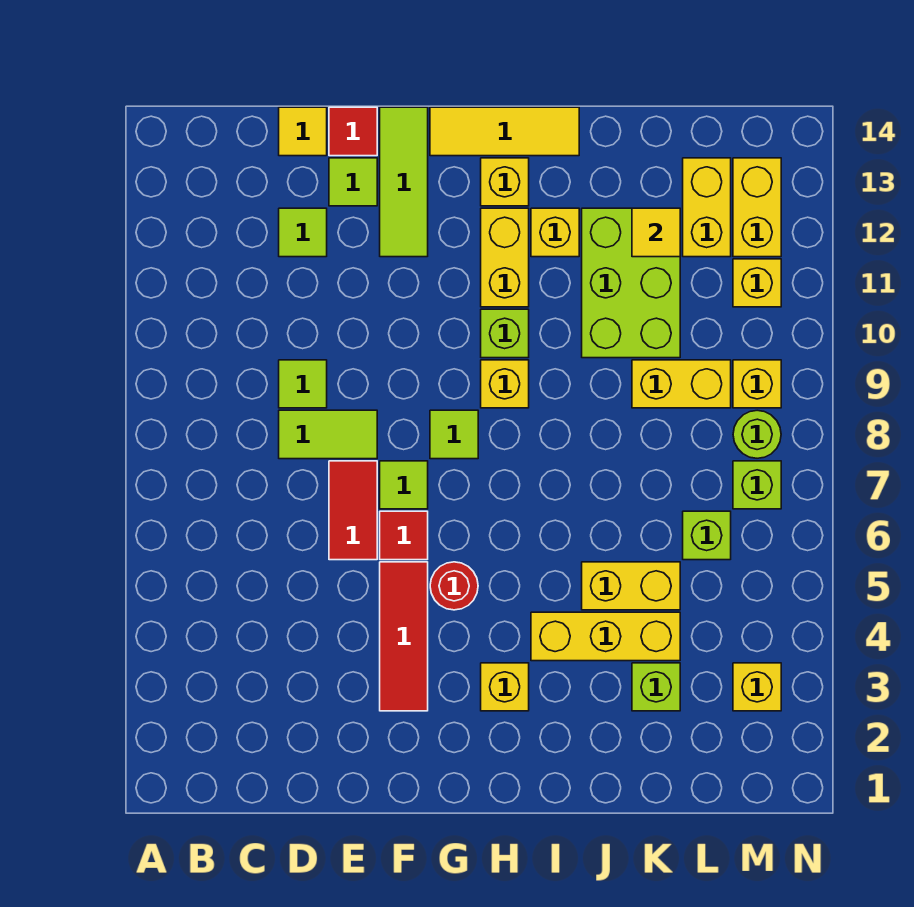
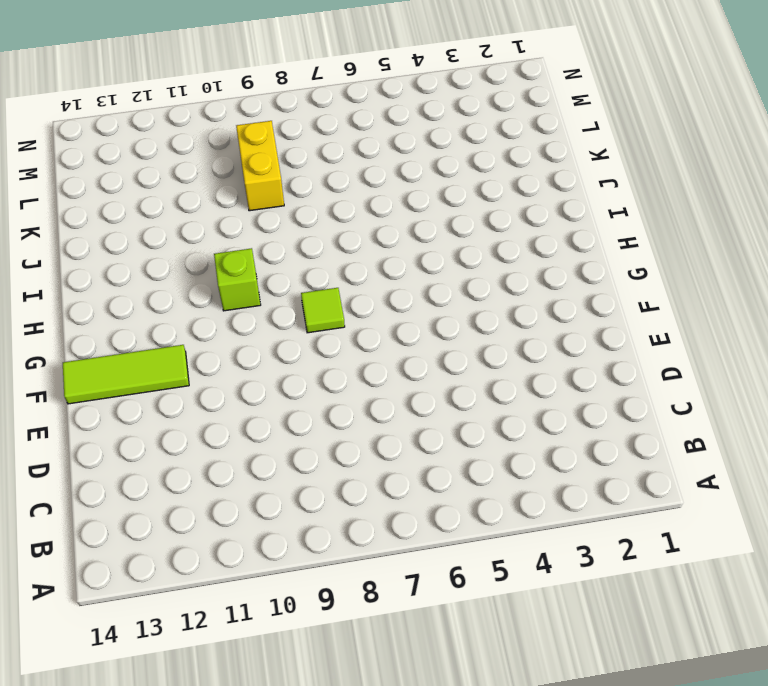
none -> lime 1x2 tile [279,410,377,459]
none -> lime 1x1 tile [279,360,327,408]
none -> lime 1x1 tile [279,208,327,257]
none -> yellow 1x1 tile [279,107,327,156]

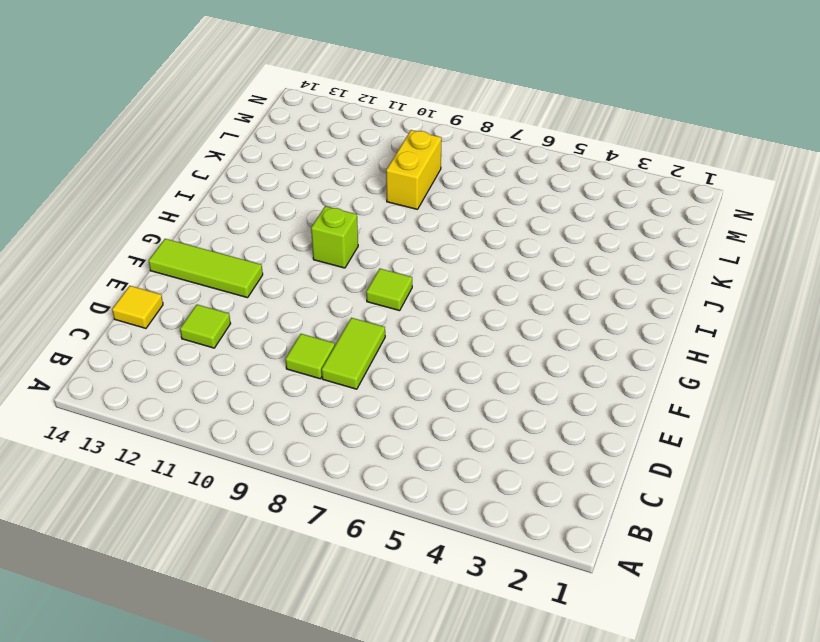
none -> red 1x2 tile [329,461,377,560]
none -> lime 1x1 tile [329,158,377,206]
none -> red 1x1 tile [329,107,377,156]
none -> red 1x3 tile [380,562,428,711]

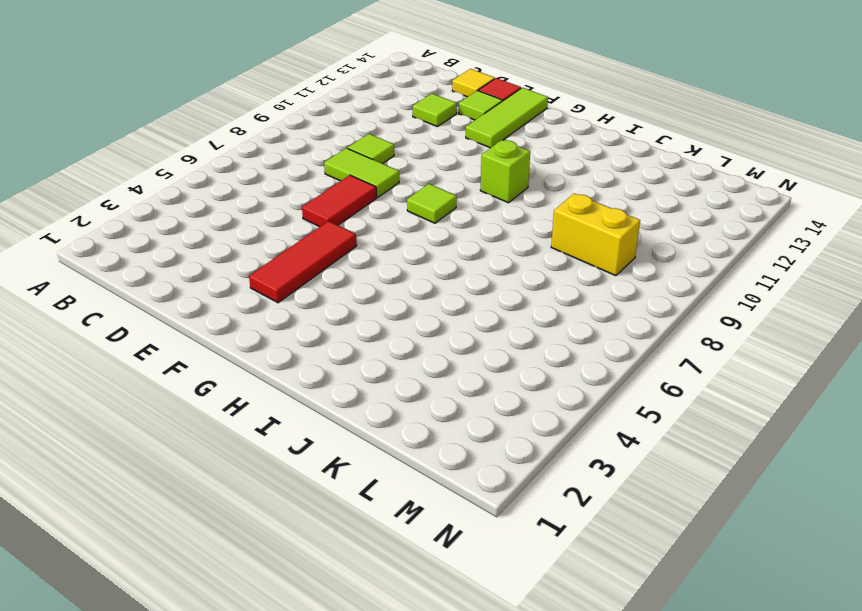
none -> red 1x1 tile [380,511,428,560]
none -> lime 1x1 tile [380,461,428,509]
none -> red 1x1 round brick [430,562,478,610]
none -> yellow 1x3 tile [430,107,579,156]

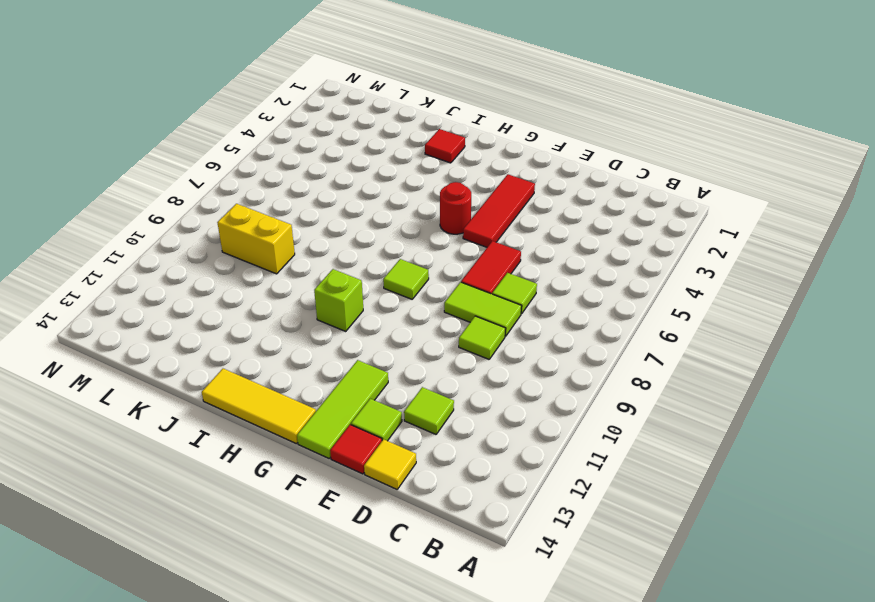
lime 1x1 tile [492,273,537,314] -> lime 1x1 tile moved to [380,461,428,509]
red 1x1 tile [425,129,465,163] -> red 1x1 tile moved to [380,511,428,560]
none -> yellow 1x1 brick [481,663,529,711]
none -> yellow 1x1 brick [481,360,529,408]
none -> yellow 1x2 brick [481,208,529,307]
none -> yellow 1x1 brick [481,158,529,206]

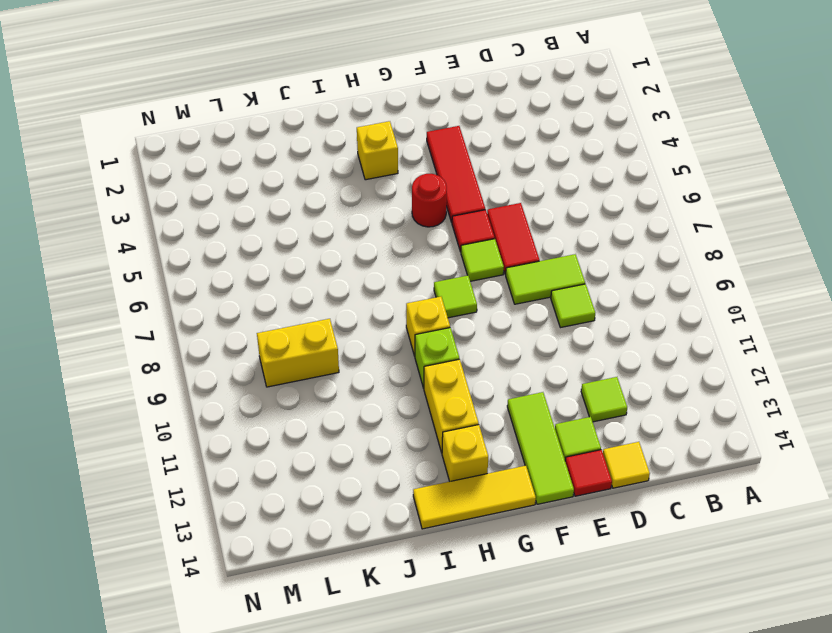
none -> yellow 1x3 brick [531,612,680,661]
none -> yellow 1x1 brick [531,208,579,257]
none -> yellow 1x2 brick [582,562,680,610]
none -> lime 2x3 brick [582,208,680,358]

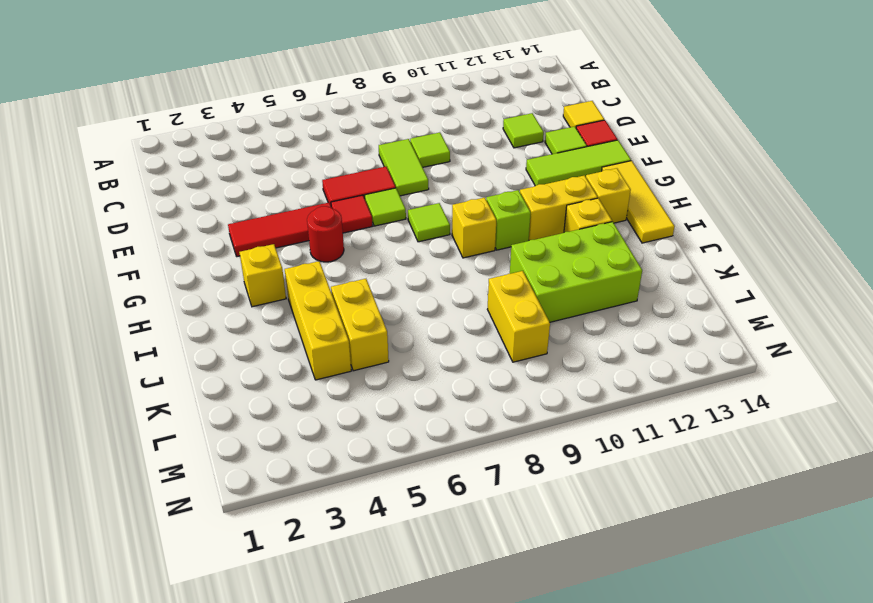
none -> lime 1x1 brick [632,663,680,711]
none -> lime 1x1 brick [683,511,731,560]
none -> yellow 1x2 brick [683,158,731,257]
none -> yellow 1x1 brick [733,663,781,711]

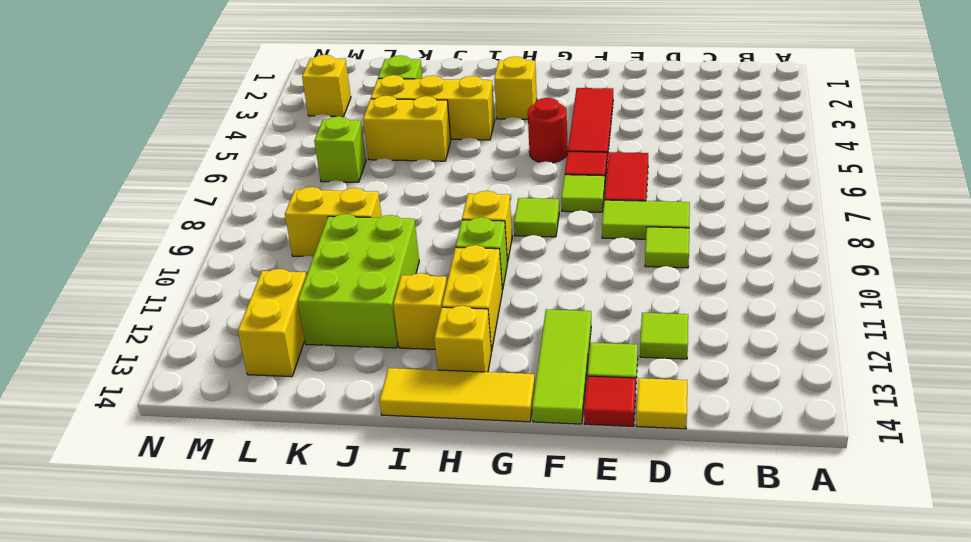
none -> lime 1x1 brick [733,461,781,509]
none -> lime 1x1 round brick [733,410,781,458]
none -> yellow 1x1 brick [733,360,781,408]
none -> yellow 1x1 brick [733,259,781,307]

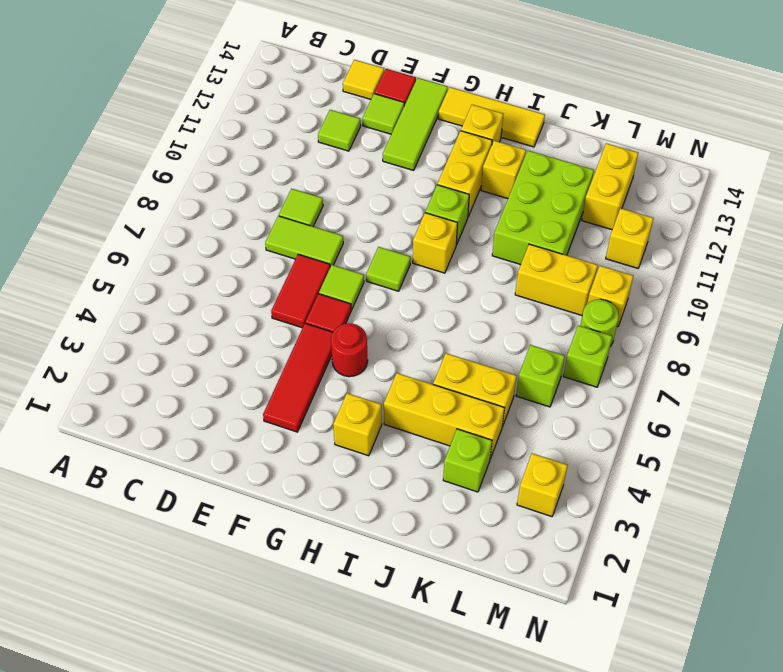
none -> yellow 1x2 brick [733,158,781,257]
none -> yellow 1x1 tile [632,208,680,257]

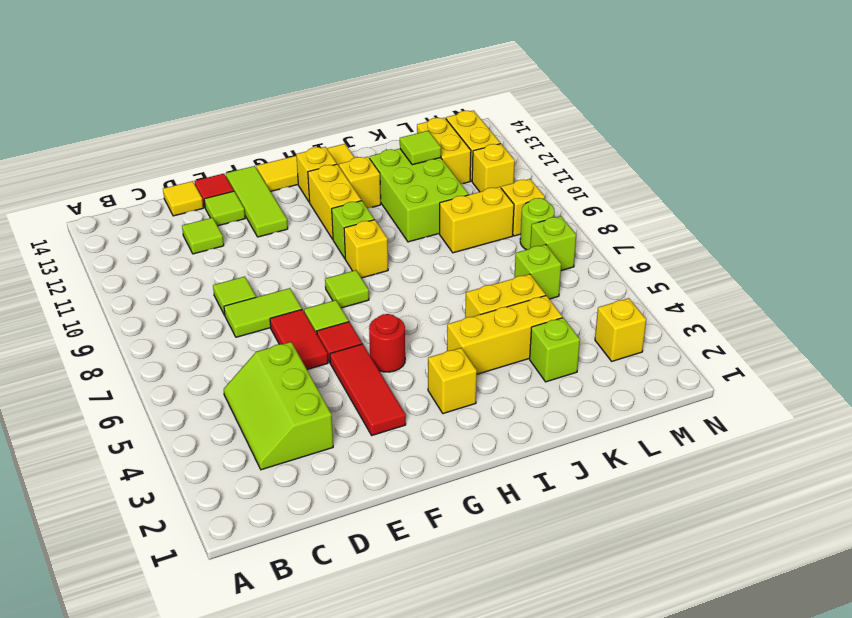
lime 2x3 slope [224,342,333,470] -> none
lime 1x1 tile [400,131,441,165] -> yellow 1x1 tile [632,208,680,257]

